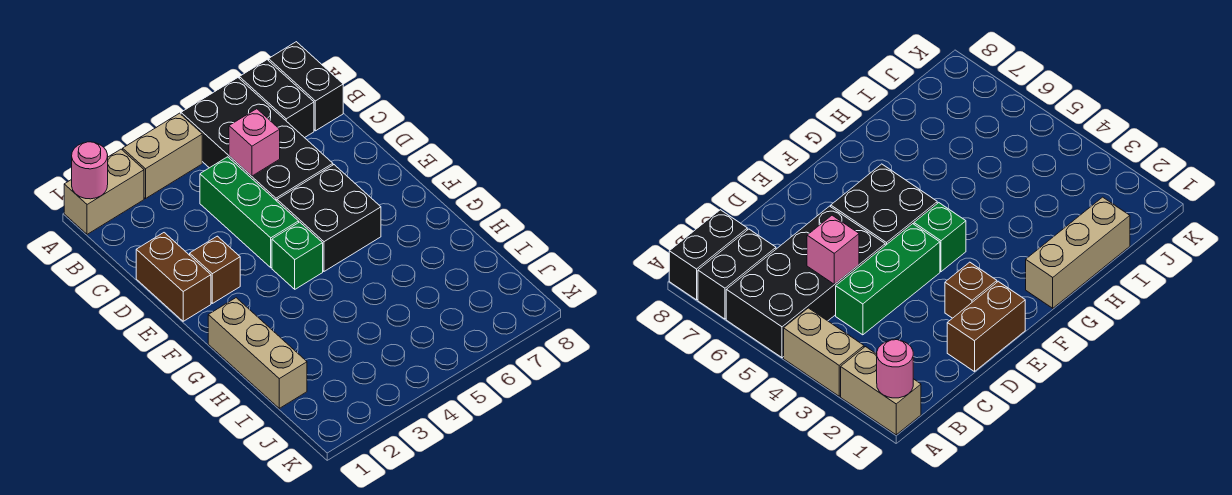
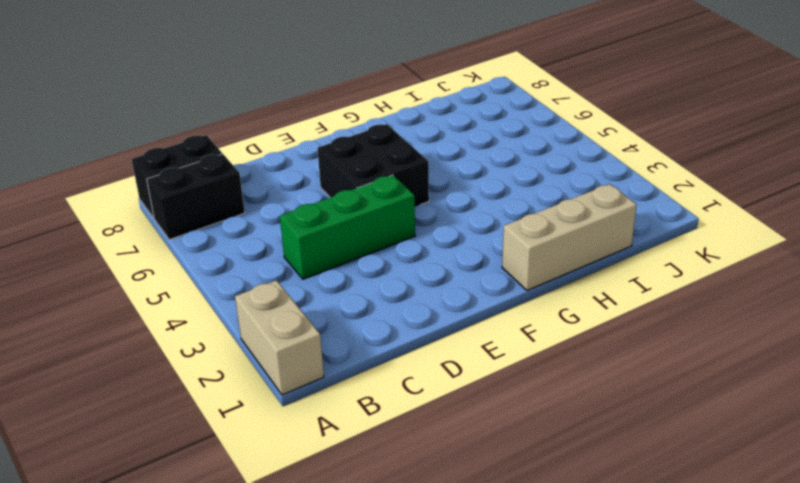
none -> tan 1x2 brick [123,113,202,198]
none -> black 2x4 brick [181,78,333,201]
none -> brown 1x2 brick [136,233,211,321]

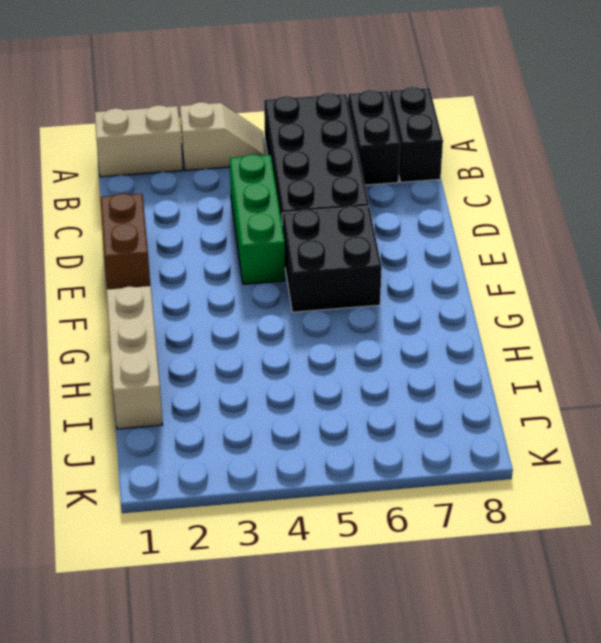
tan 1x2 slope [180,102,266,170] -> tan 1x2 brick [123,113,202,198]
none -> brown 1x1 brick [190,236,240,303]
none -> green 1x1 brick [272,222,323,289]
none -> pink 1x1 round brick [72,142,108,199]

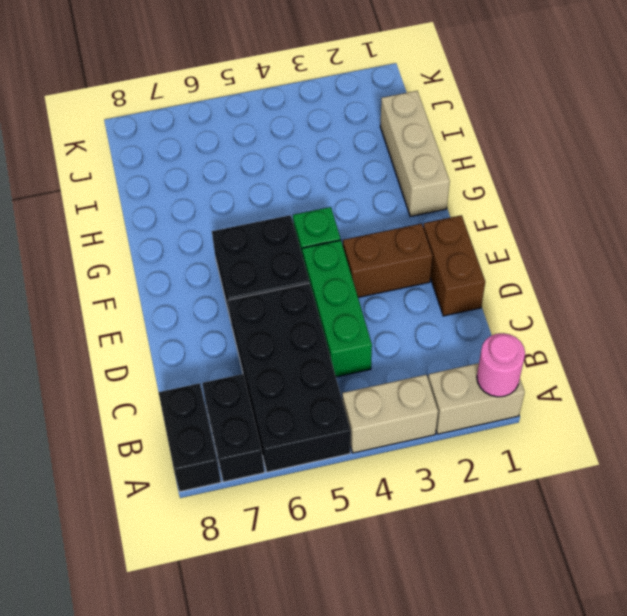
brown 1x2 brick [343,224,433,297] -> brown 1x1 brick [190,236,240,303]
none -> pink 1x1 brick [229,109,280,176]

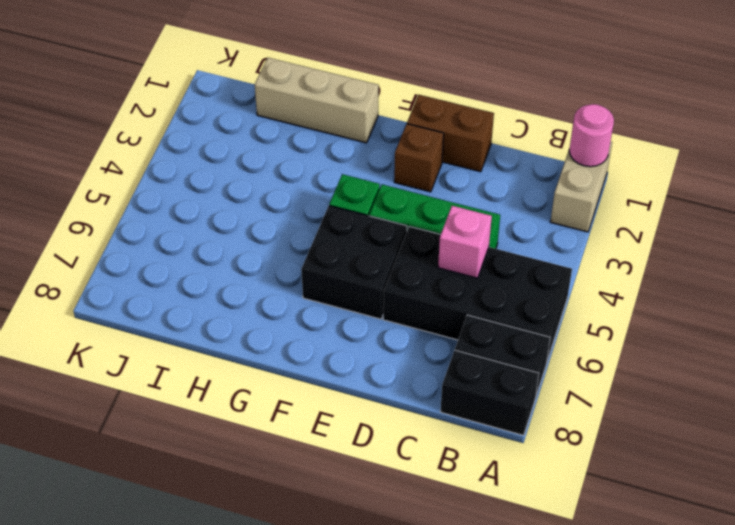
none -> tan 1x2 brick [123,113,202,198]

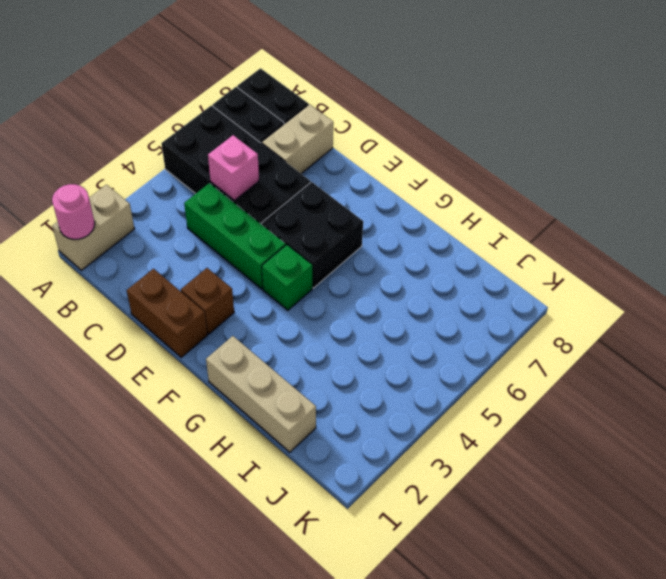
tan 1x2 brick [262,104,333,174] -> tan 1x2 brick moved to [123,113,202,198]

